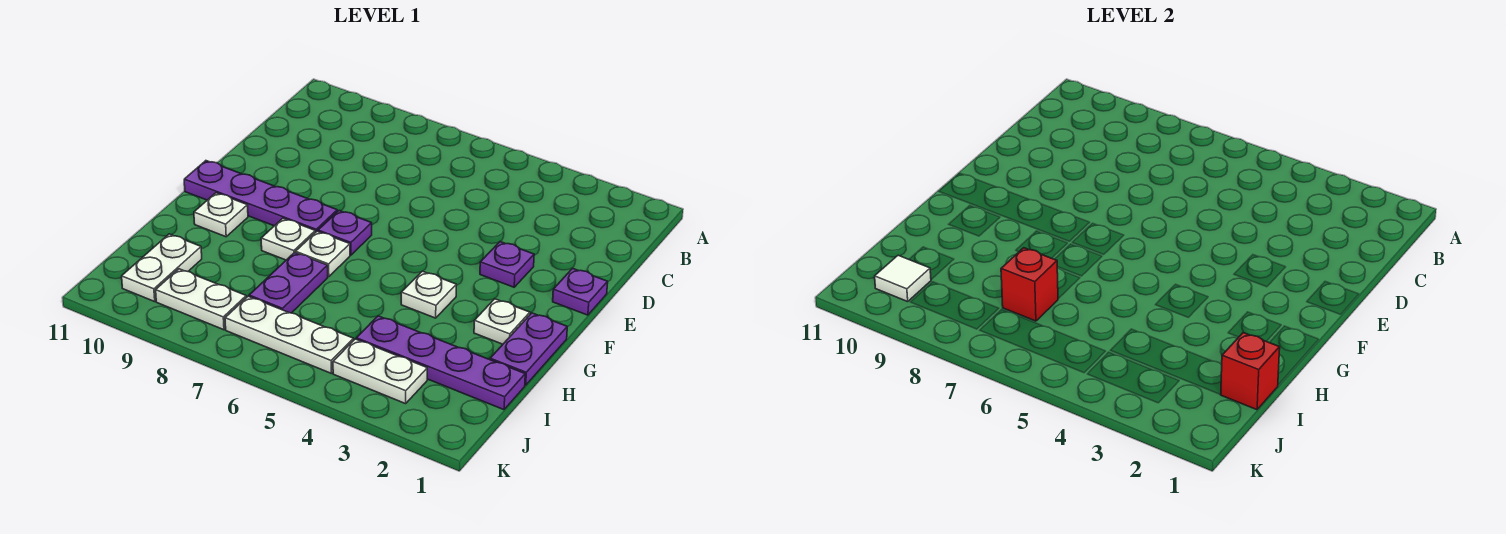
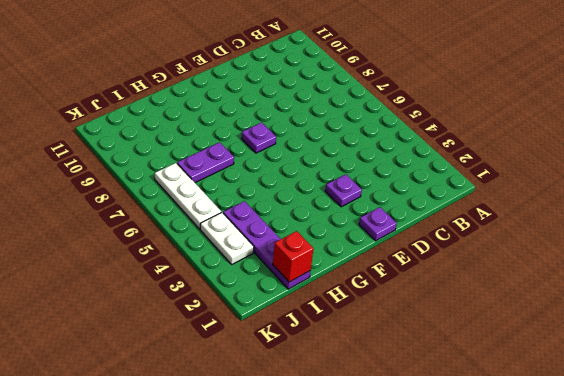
none -> purple 1x4 plate [184,161,337,233]
none -> purple 1x2 plate [490,313,567,385]
none -> white 1x1 plate [474,299,530,344]

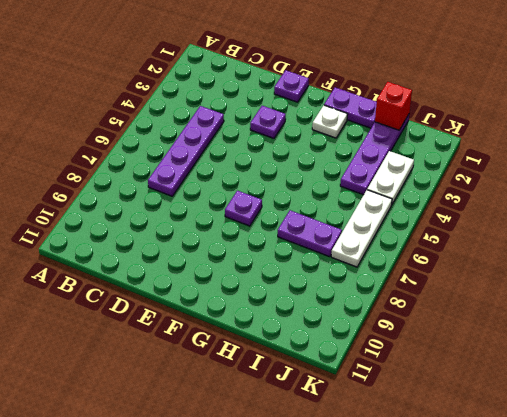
purple 1x4 plate [148,106,224,196] -> purple 1x4 plate moved to [184,161,337,233]
none -> white 1x1 plate [401,271,456,318]
none -> white 1x1 plate [296,231,350,277]
none -> white 1x1 plate [261,218,315,260]

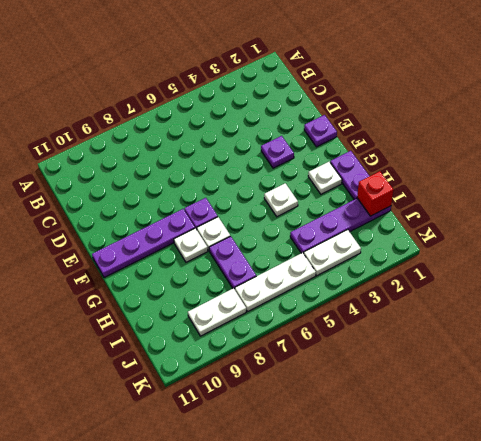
none -> white 1x1 plate [194,193,248,237]
none -> white 1x2 plate [122,234,202,302]
none -> red 1x1 brick [1001,248,1058,321]

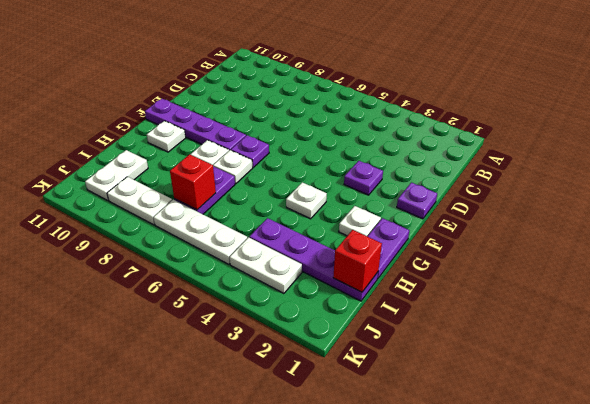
none -> white 1x1 tile [875,255,931,302]

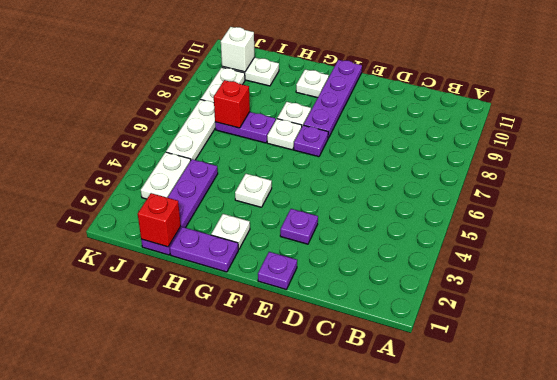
white 1x1 brick [221,27,254,72] -> white 1x1 tile [875,255,931,302]

